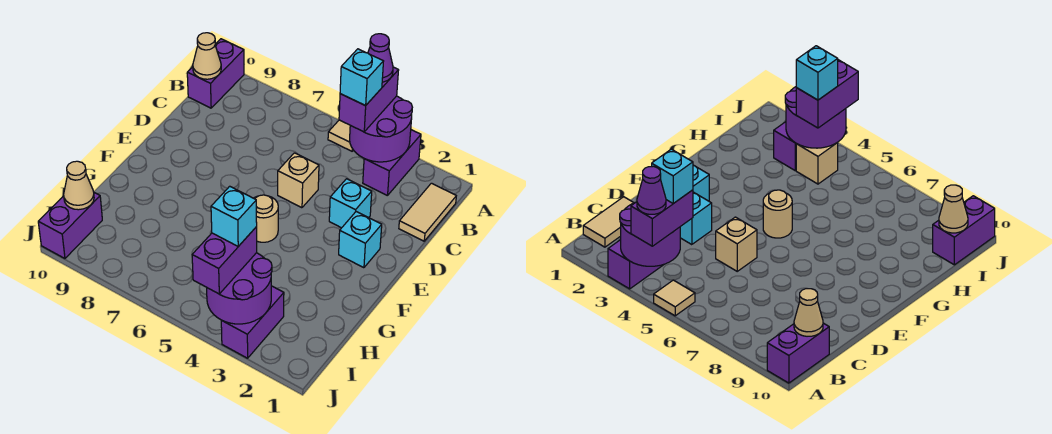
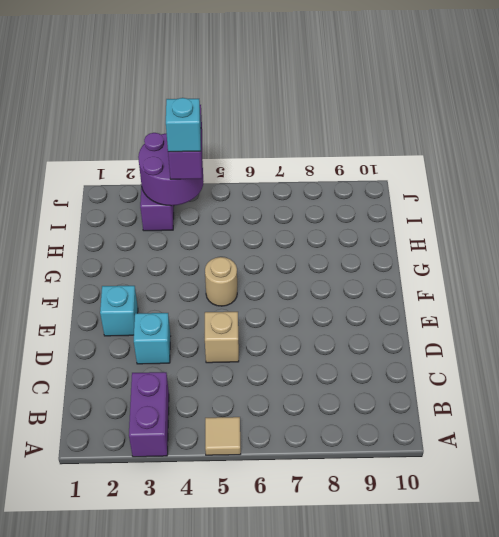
none -> purple 1x2 brick [187,39,244,108]
none -> tan 1x2 tile [399,183,456,241]
none -> tan 1x1 brick [796,142,838,184]

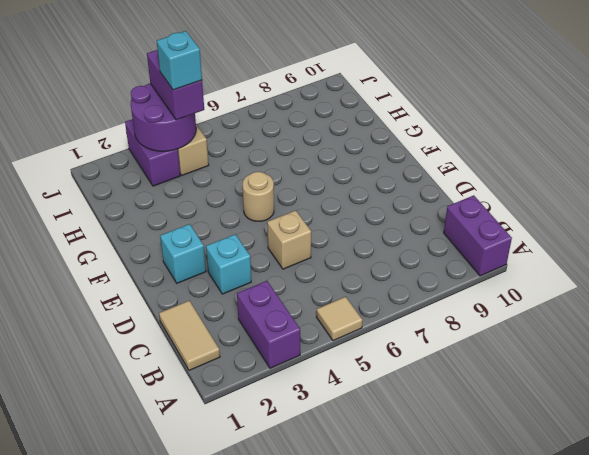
none -> purple 1x2 brick [38,193,102,258]
none -> purple 2x2 round brick [350,96,412,162]
none -> tan 1x1 cone [193,33,221,79]

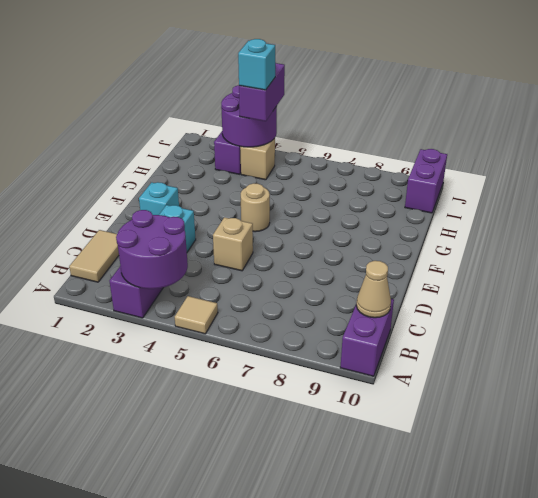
none -> tan 1x1 cone [64,161,94,210]
none -> purple 1x2 brick [339,67,399,132]
none -> purple 1x1 cone [368,34,393,82]

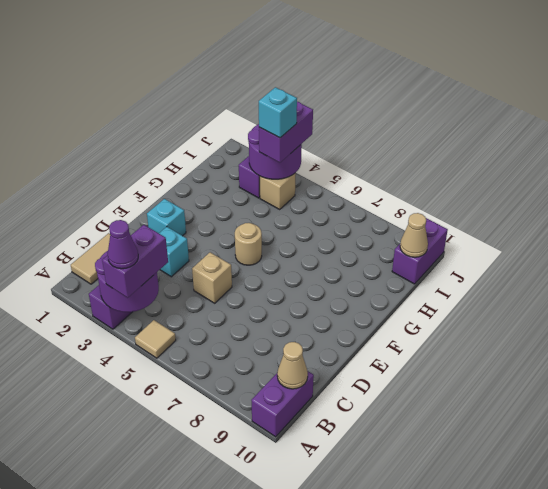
none -> cyan 1x1 brick [340,49,384,106]

